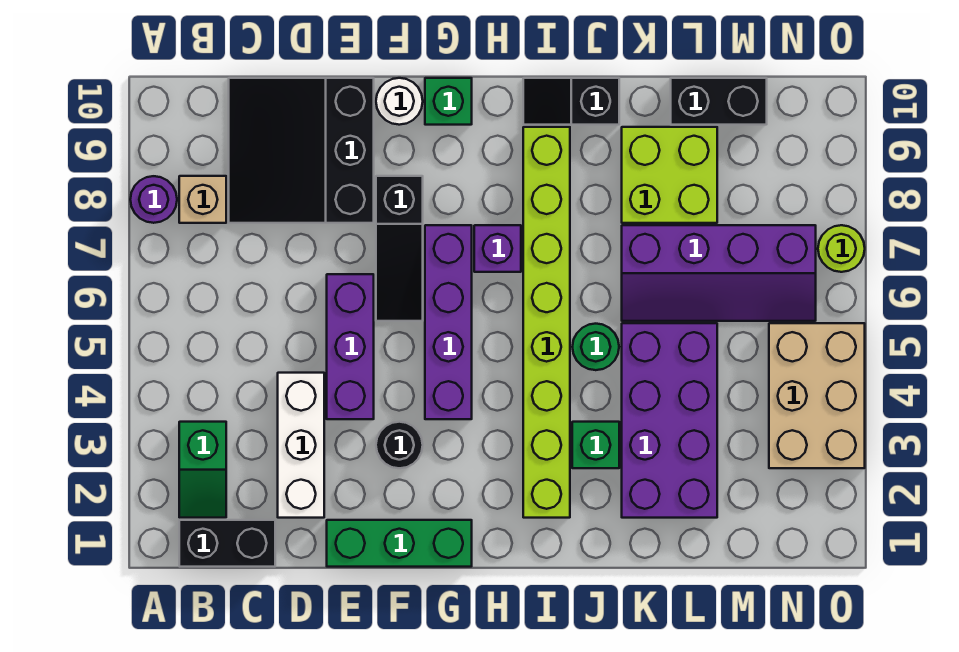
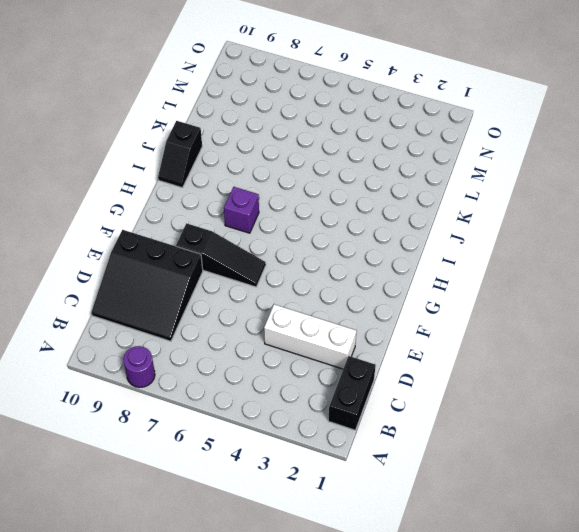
none -> green 1x2 slope [179,422,226,518]
none -> tan 1x1 brick [179,176,226,223]
none -> green 1x3 brick [327,520,472,567]

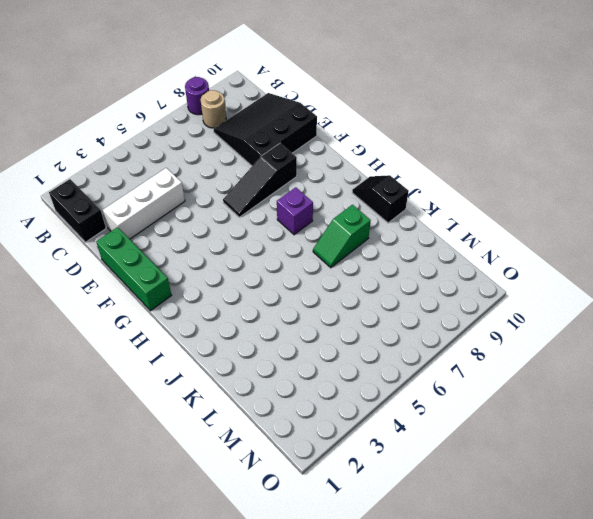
tan 1x1 round brick [201,90,226,128] -> tan 1x1 brick [179,176,226,223]
green 1x2 slope [313,205,371,268] -> green 1x2 slope moved to [179,422,226,518]
none -> purple 1x3 brick [327,274,374,419]
none -> black 1x1 round brick [376,422,423,468]
none -> white 1x1 round brick [376,78,423,125]

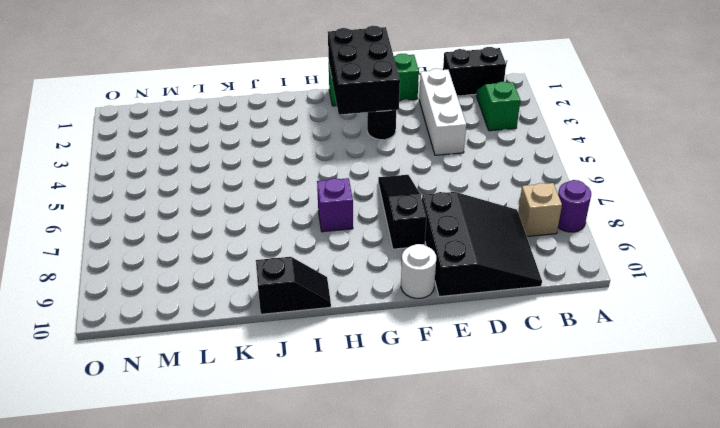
black 2x3 brick [328,26,400,115] -> none
none -> purple 1x3 brick [327,274,374,419]
none -> purple 1x4 brick [425,225,472,419]
none -> green 1x1 brick [425,78,472,125]

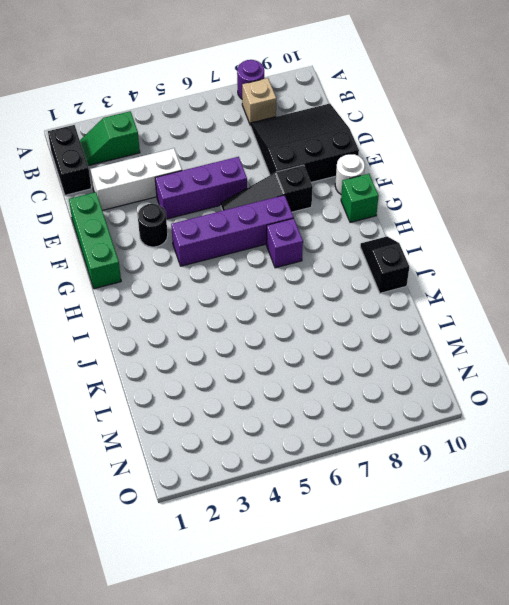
none -> lime 1x8 brick [523,127,570,518]
none -> green 1x1 brick [572,422,619,468]
none -> green 1x1 round brick [572,324,619,370]

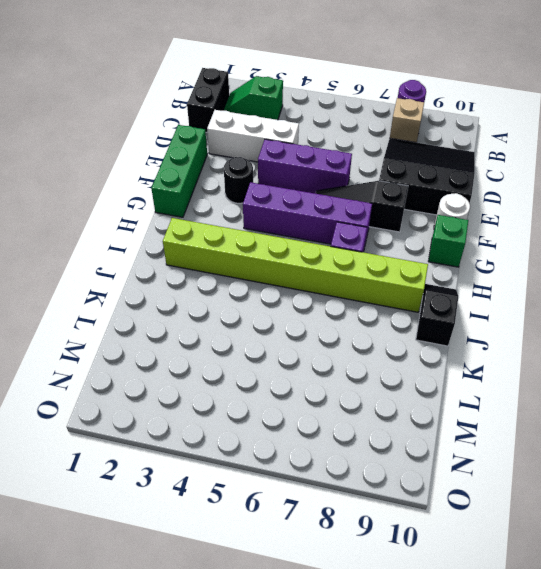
none -> green 1x1 brick [572,422,619,468]
none -> green 1x1 round brick [572,324,619,370]
none -> purple 2x4 brick [622,323,717,518]

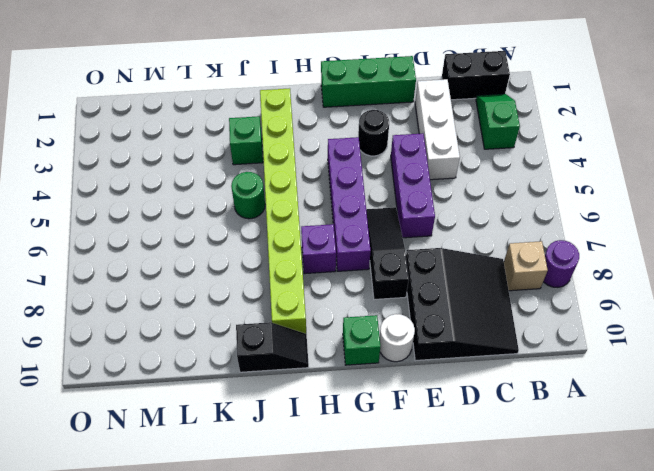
none -> purple 2x4 brick [622,323,717,518]
none -> purple 2x4 slope [622,225,816,321]
none -> lime 2x2 brick [622,127,717,223]

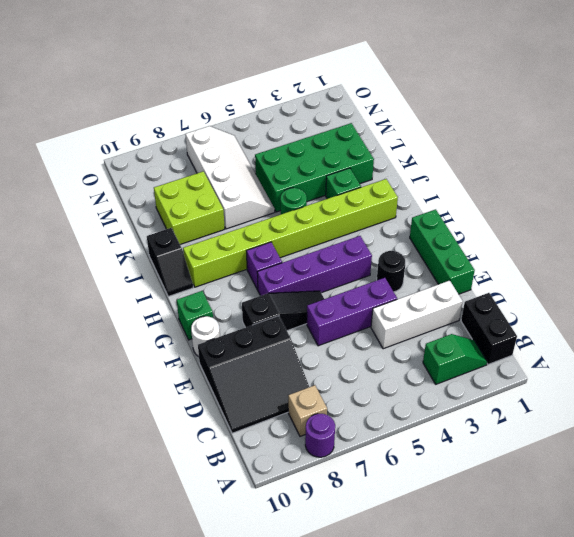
green 2x4 brick [255,123,374,212] -> purple 2x4 brick [622,323,717,518]
white 2x4 slope [186,126,275,229] -> purple 2x4 slope [622,225,816,321]
none -> black 1x2 brick [671,78,767,125]
none -> tan 2x3 brick [769,323,865,468]
none -> lime 1x1 round brick [818,225,865,272]

